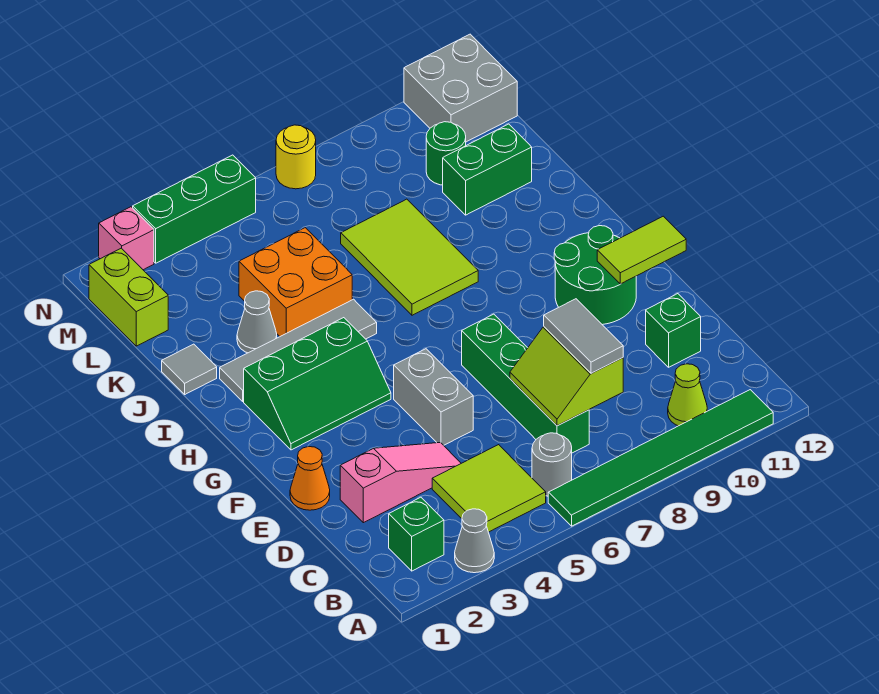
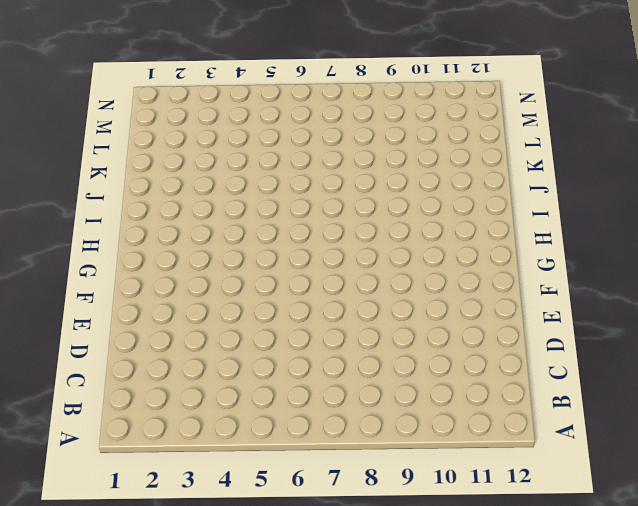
none -> grey 1x1 cone [455,509,494,573]
none -> green 1x6 tile [548,390,773,526]
none -> green 1x1 brick [389,497,444,571]

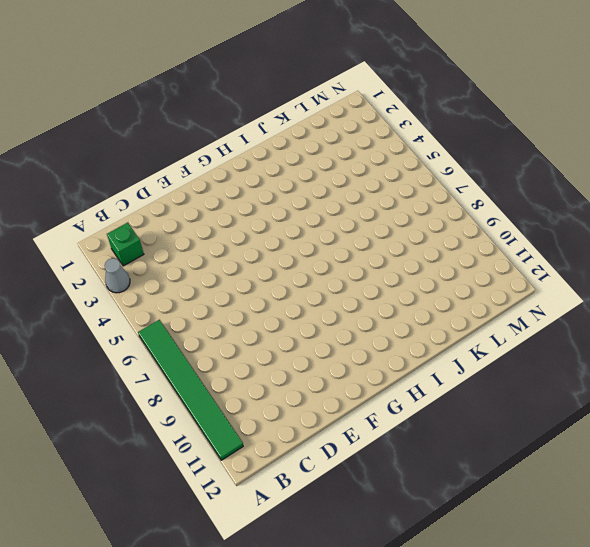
none -> lime 2x2 tile [432,445,546,532]
none -> grey 1x1 round brick [532,433,572,496]
none -> lime 1x1 cone [668,364,707,426]

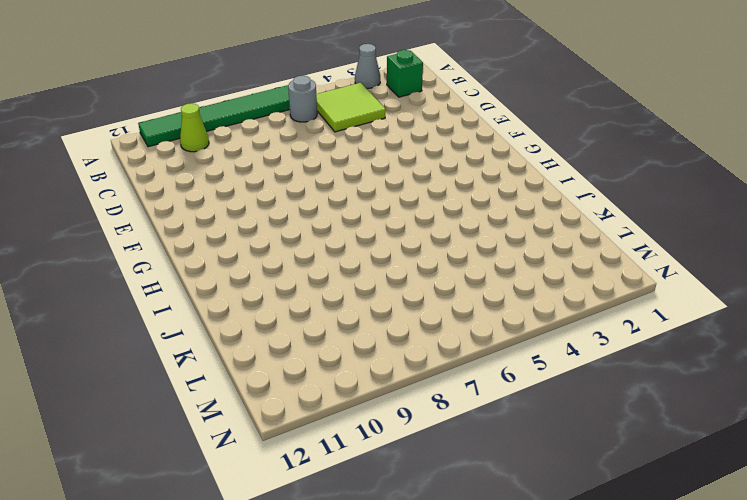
none -> green 1x4 brick [462,314,589,453]
none -> pink 1x3 slope [340,442,461,523]
none -> green 1x1 brick [646,294,701,367]

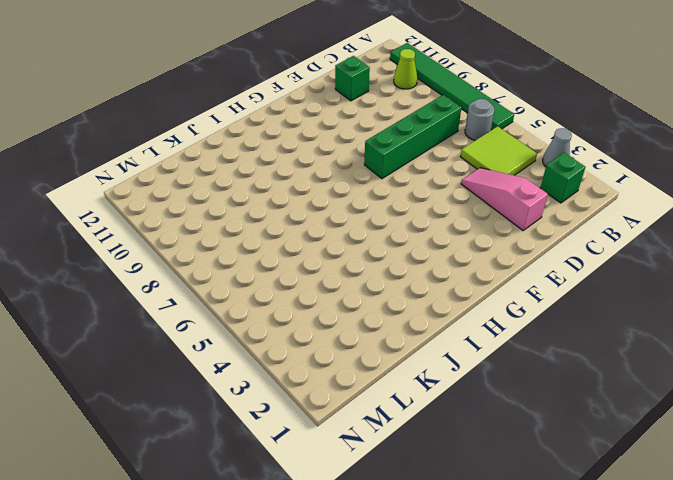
none -> orange 1x1 cone [290,447,330,510]
none -> grey 1x2 brick [394,349,473,445]
none -> green 2x2 round brick [554,226,636,325]

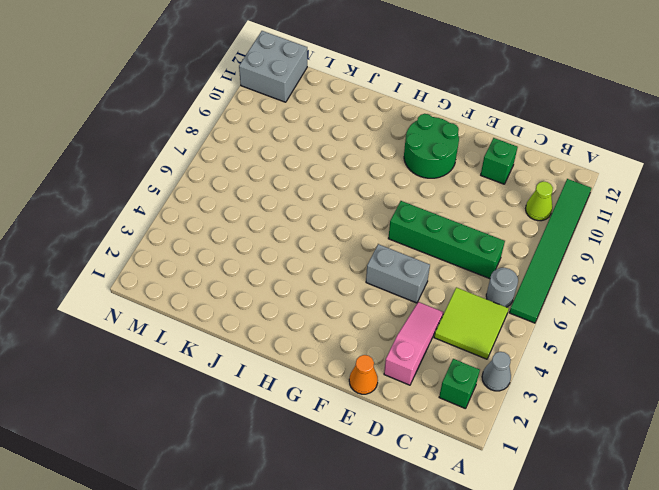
none -> green 2x3 slope [244,318,391,450]
none -> grey 1x4 tile [220,299,377,401]
none -> lime 2x3 tile [341,199,478,315]

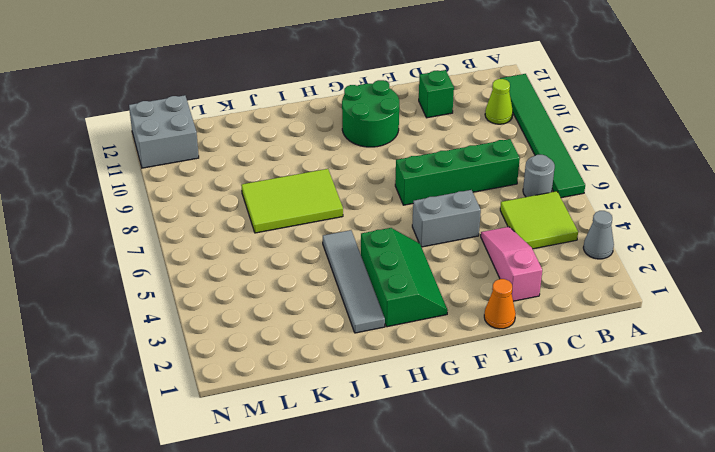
none -> green 1x1 brick [389,497,444,571]
none -> grey 1x1 tile [162,344,217,394]
none -> grey 1x1 cone [237,291,277,353]

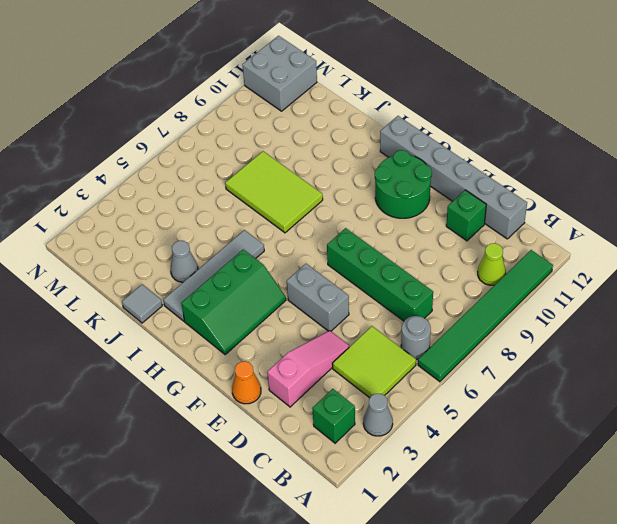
grey 1x6 brick [380,116,527,239] -> none
none -> orange 2x2 brick [239,228,352,336]
none -> green 1x2 brick [443,124,532,215]
none -> lime 1x2 brick [89,248,168,346]

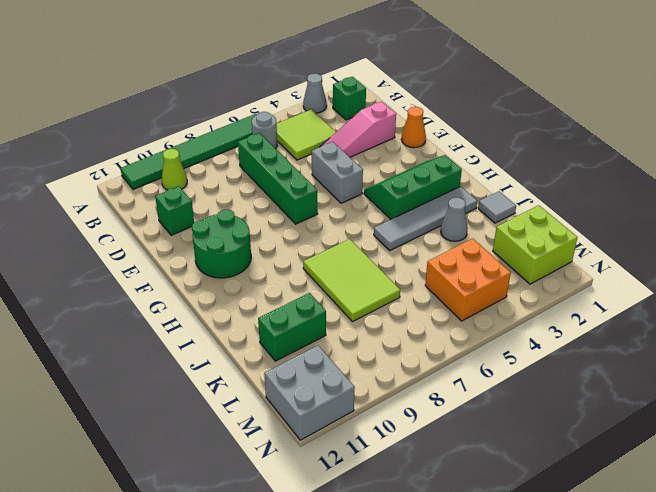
lime 2x2 brick [493,205,578,284] -> lime 1x2 brick [89,248,168,346]
orange 2x2 brick [425,239,511,321] -> orange 2x2 brick moved to [239,228,352,336]
none -> green 1x1 round brick [426,122,466,185]
none -> pink 1x1 brick [99,207,154,270]
none -> green 1x3 brick [133,155,256,263]

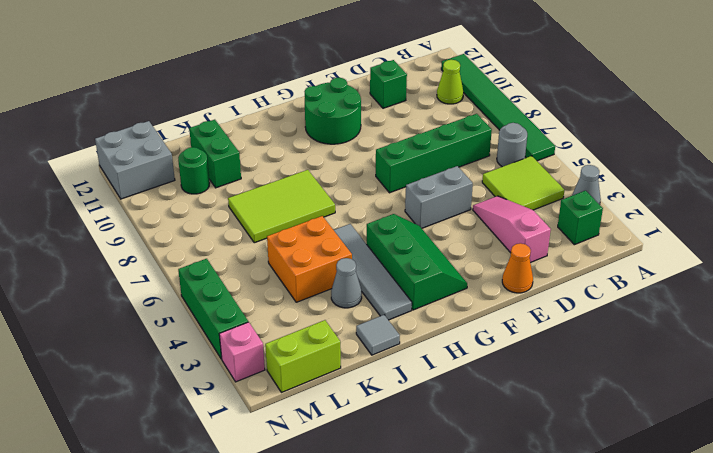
none -> yellow 1x1 round brick [276,125,316,189]
none -> lime 2x2 slope [510,327,623,426]
none -> lime 1x2 tile [597,216,686,284]

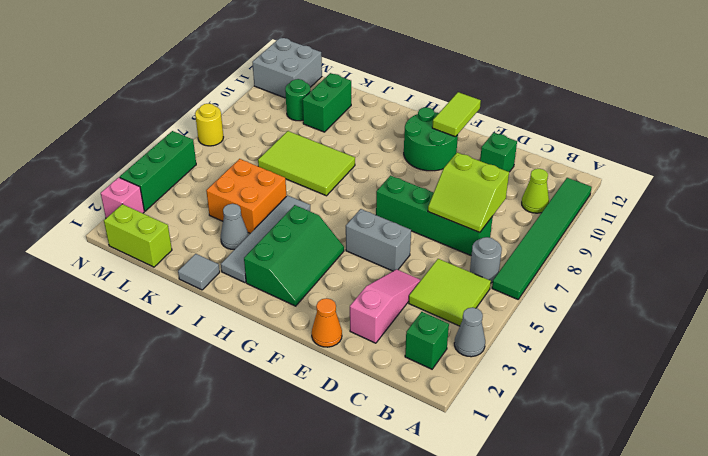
none -> grey 1x2 tile [544,299,623,374]

